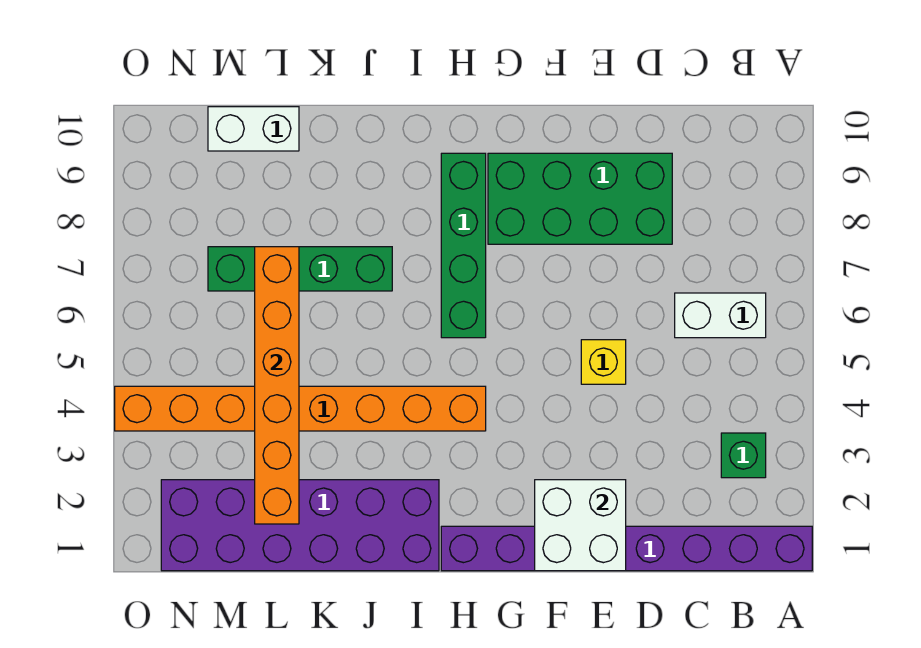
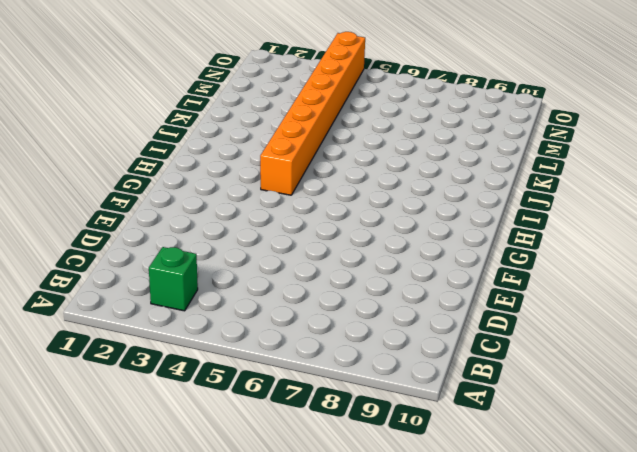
none -> purple 1x8 brick [441,526,812,571]
none -> white 1x2 brick [675,293,766,338]
none -> green 2x4 brick [488,153,672,244]

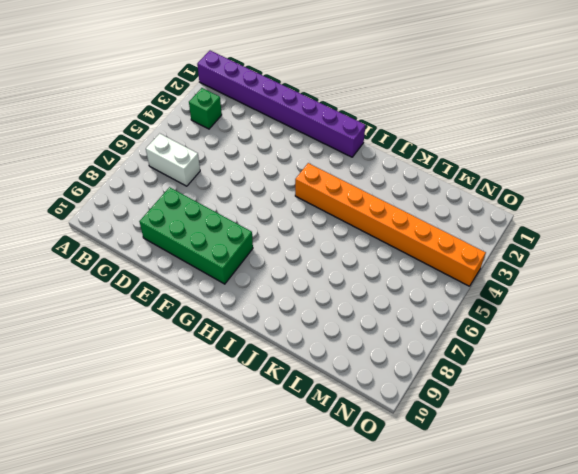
none -> yellow 1x1 brick [581,340,626,384]
none -> green 1x4 brick [441,153,486,338]
none -> purple 2x6 brick [161,480,439,571]

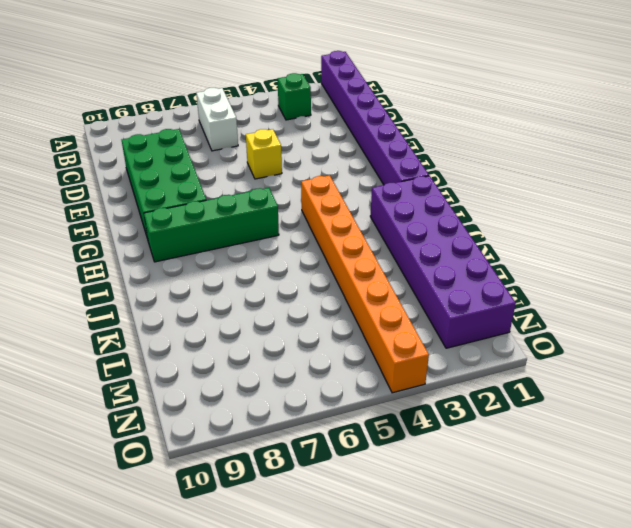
none -> green 1x4 brick [208,247,392,291]
none -> white 1x2 brick [208,107,299,151]
none -> white 2x2 brick [535,480,626,571]

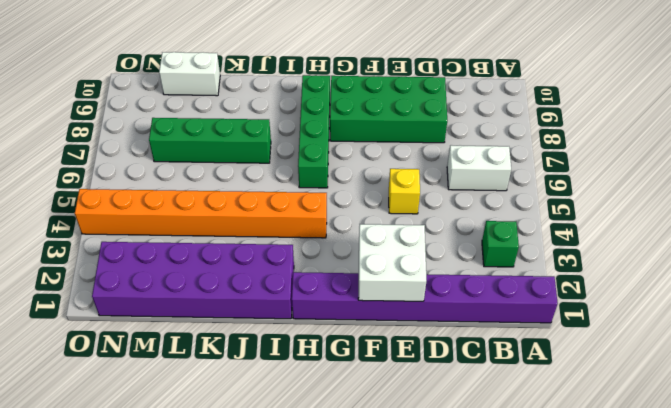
none -> orange 1x6 brick [255,247,299,524]

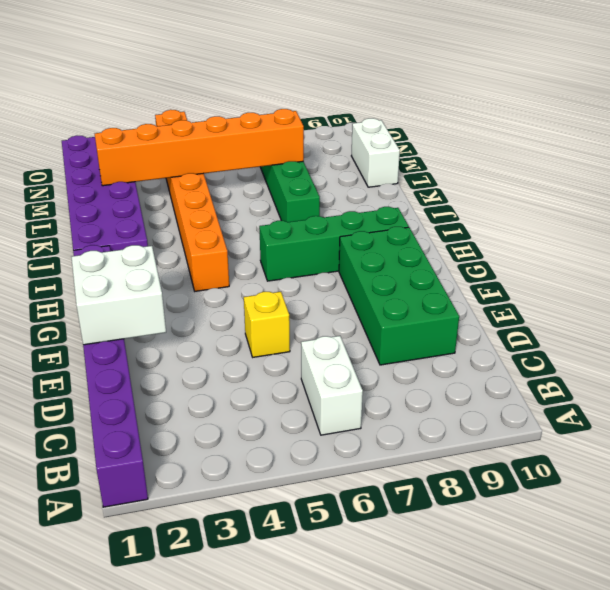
none -> green 1x1 brick [721,433,766,478]

